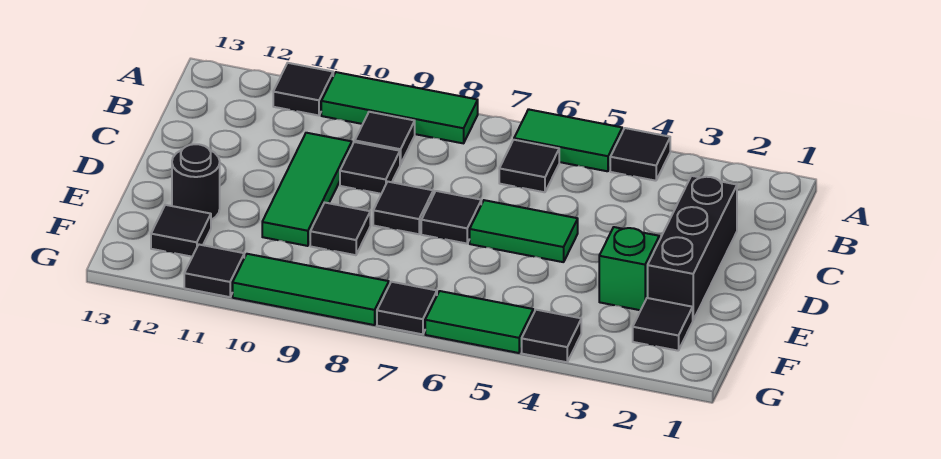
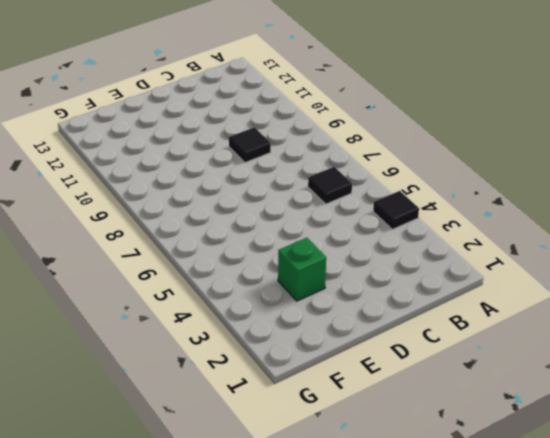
none -> green 1x2 tile [514,109,622,171]
none -> green 1x3 tile [321,72,478,143]
none -> black 1x1 tile [273,63,333,115]

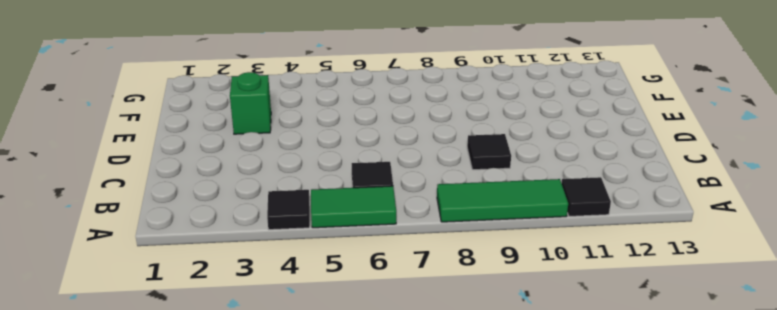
none -> black 1x1 tile [355,112,415,164]
none -> black 1x3 brick [648,176,737,320]
none -> green 1x3 tile [262,133,352,246]

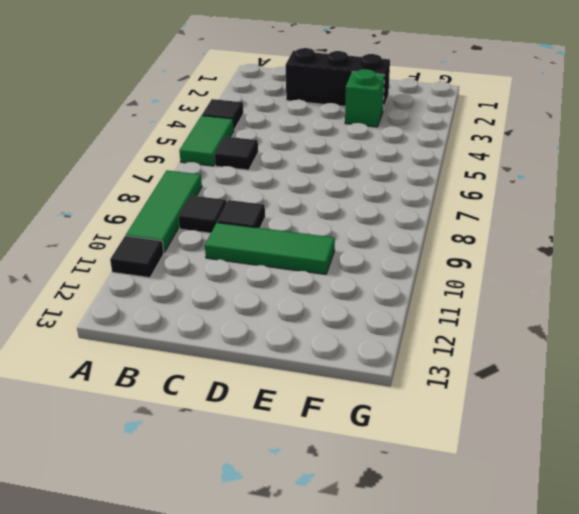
none -> green 1x2 tile [470,200,578,262]
none -> black 1x1 tile [421,191,481,244]
none -> black 1x1 tile [373,182,433,234]

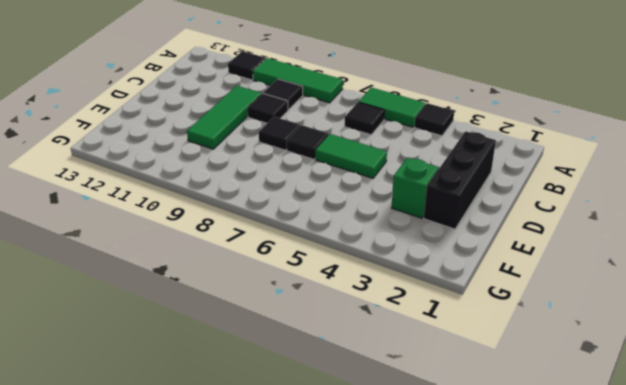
none -> black 1x1 tile [310,203,370,255]
none -> black 1x1 round brick [172,144,220,220]
none -> black 1x1 tile [633,298,693,351]

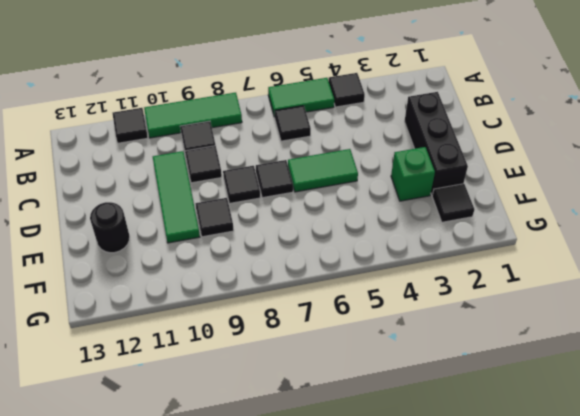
none -> black 1x1 tile [151,205,211,257]
none -> black 1x1 tile [522,310,581,362]
none -> green 1x2 tile [425,291,533,353]

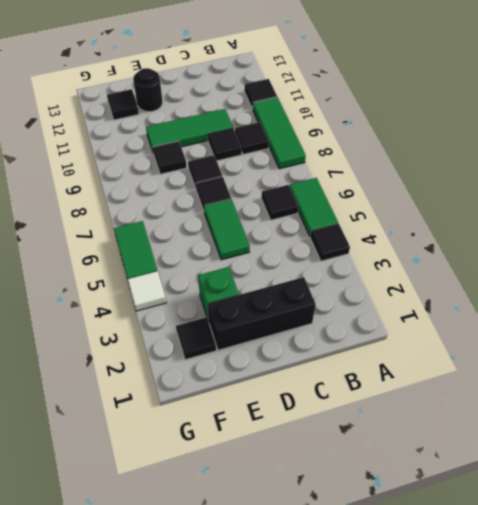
white 1x1 tile [128,271,166,311] -> black 1x1 tile [522,310,581,362]
none -> black 1x1 tile [377,282,437,334]
none -> green 1x3 tile [233,254,389,325]
none -> black 1x1 tile [184,245,244,297]

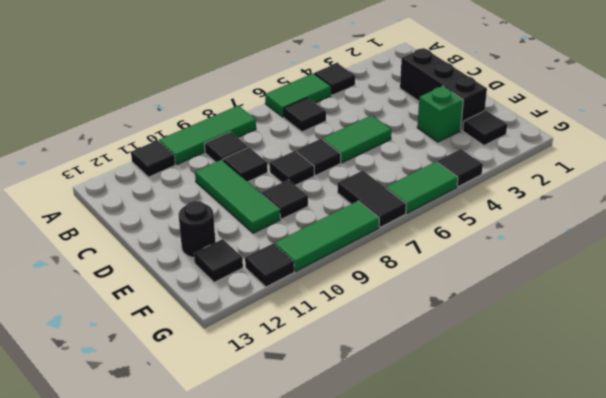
black 1x2 tile [337,171,406,227] -> black 1x1 tile [377,282,437,334]

